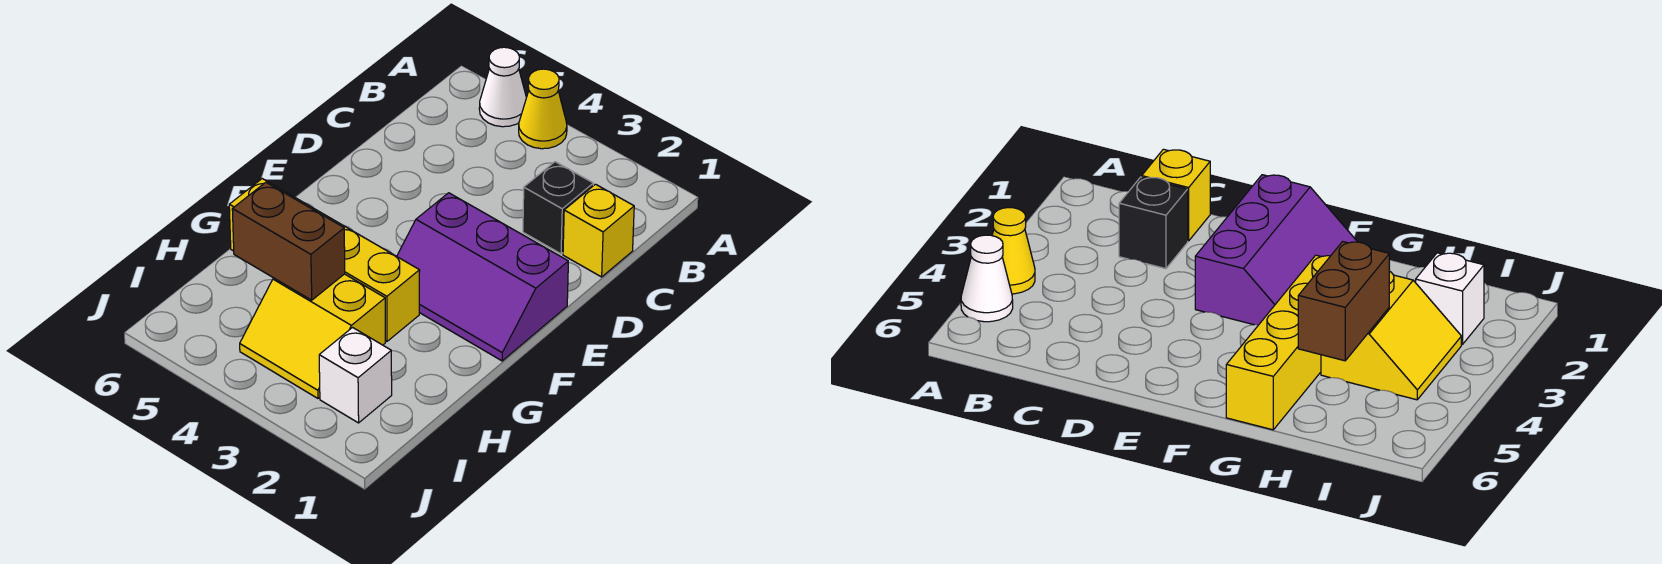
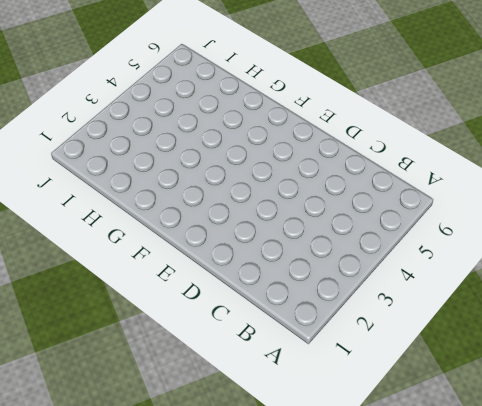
none -> yellow 1x1 cone [519,69,567,149]
none -> white 1x1 cone [479,47,526,127]

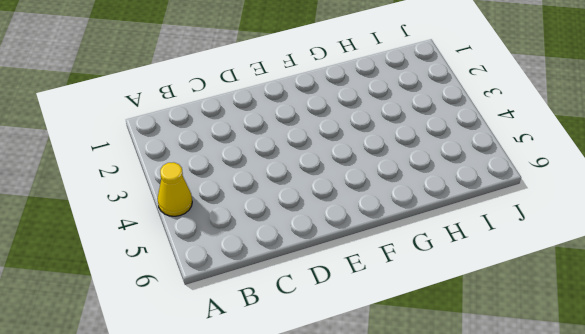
none -> white 1x1 cone [479,47,526,127]
none -> yellow 1x1 brick [563,184,634,277]

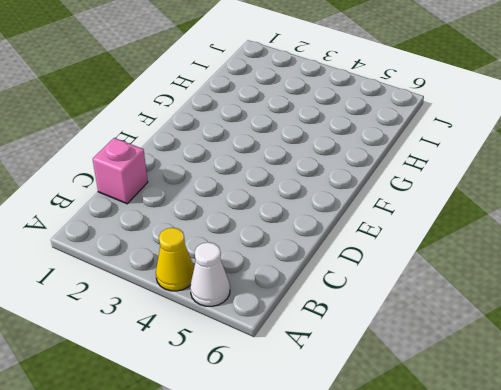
pink 1x1 brick [93,138,148,204] -> yellow 1x1 brick [563,184,634,277]
none -> black 1x1 brick [523,162,593,254]
none -> purple 2x3 slope [397,193,568,361]

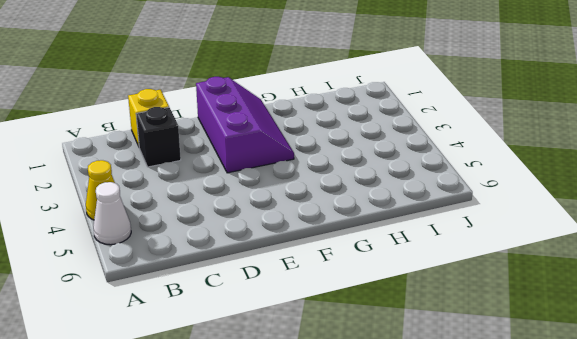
none -> yellow 1x4 brick [229,179,420,341]
none -> yellow 2x2 slope [240,274,385,398]

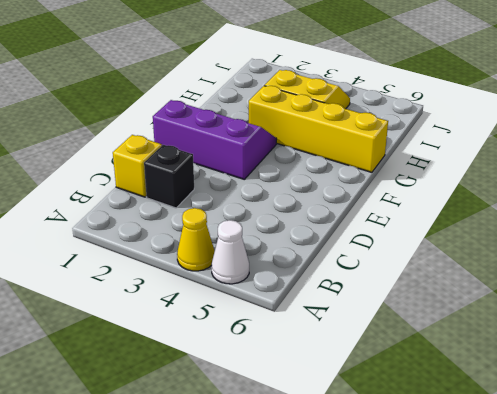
none -> white 1x1 brick [319,328,392,423]
none -> brown 1x2 brick [232,182,345,300]

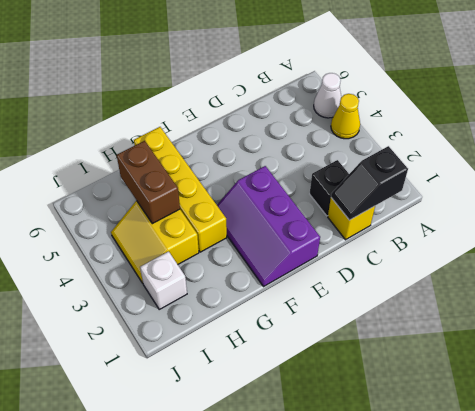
black 1x2 slope [331,146,408,220] -> none

